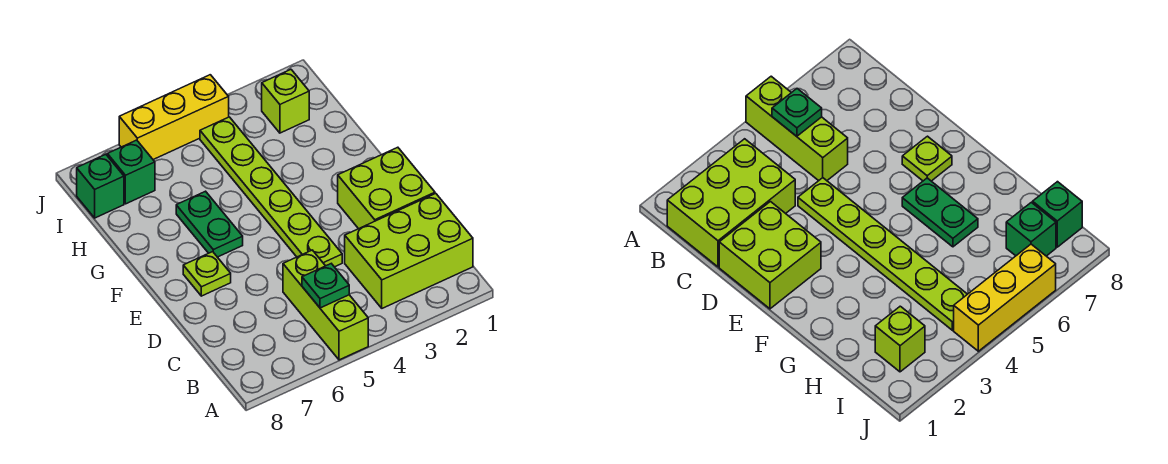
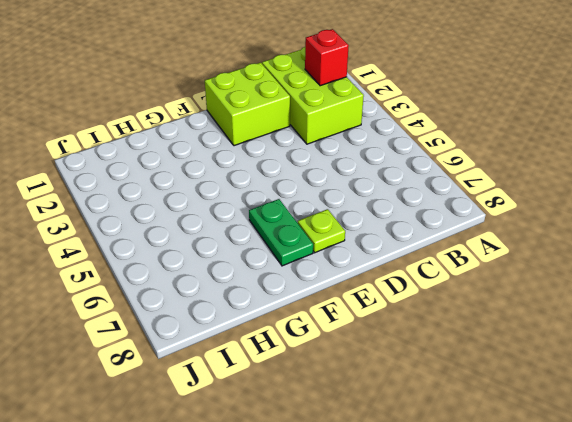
red 1x1 brick [305,29,349,86] -> none
green 1x2 plate [249,199,313,266] -> green 1x2 plate turned to [176,191,243,257]
none -> lime 1x3 brick [283,250,368,360]
none -> lime 1x6 plate [200,117,342,267]

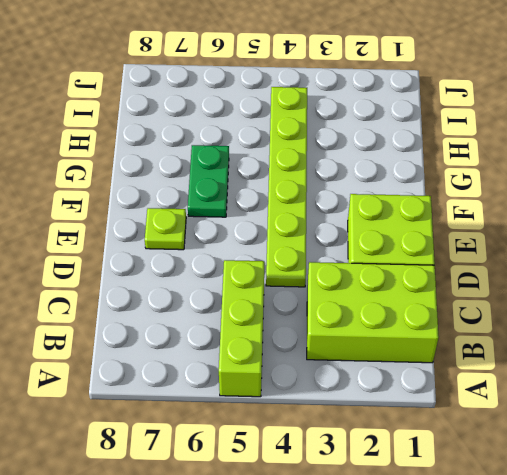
none -> lime 1x1 brick [262,70,309,133]
none -> green 1x1 brick [107,140,155,204]

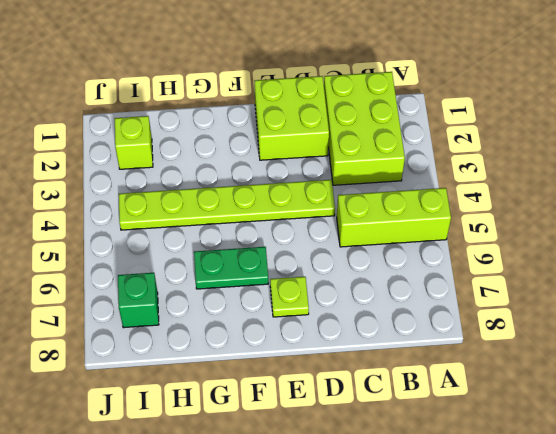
none -> green 1x1 brick [77,154,124,218]
none -> yellow 1x3 brick [119,75,229,160]

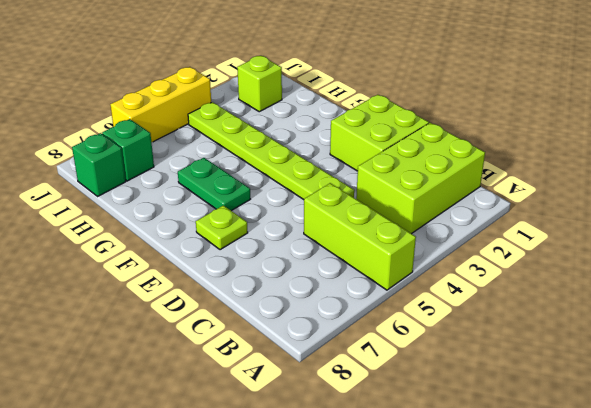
none -> green 1x1 plate [302,264,349,308]

